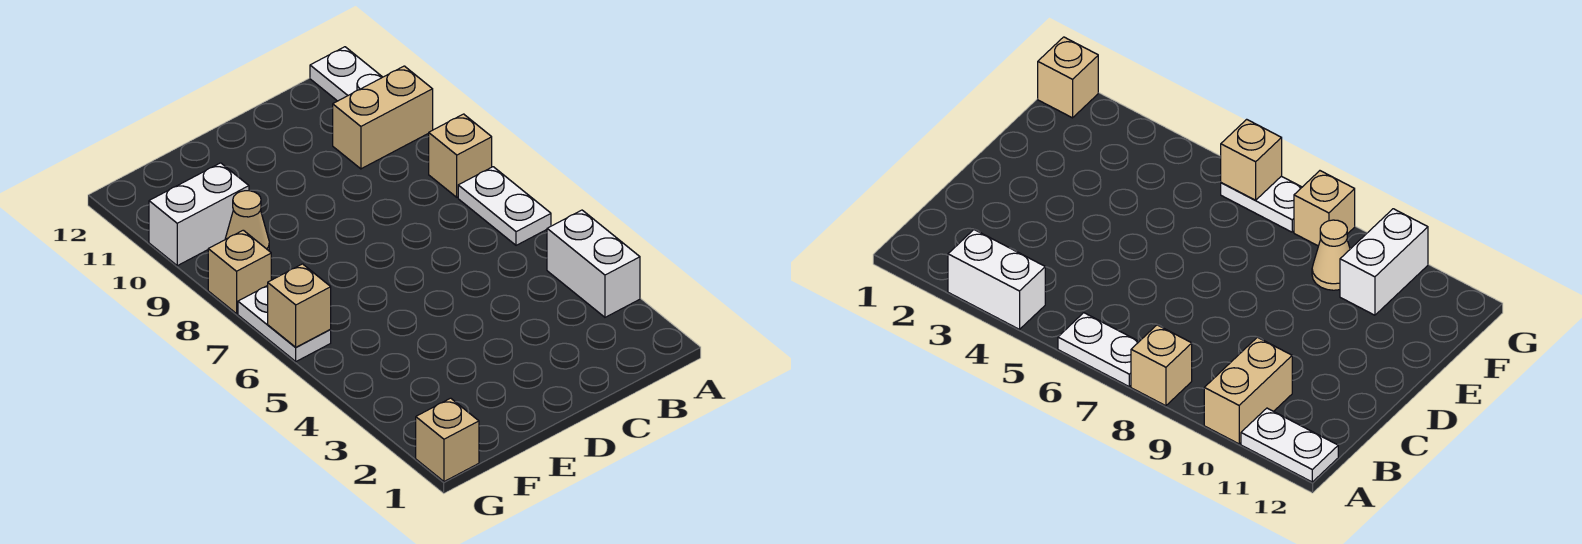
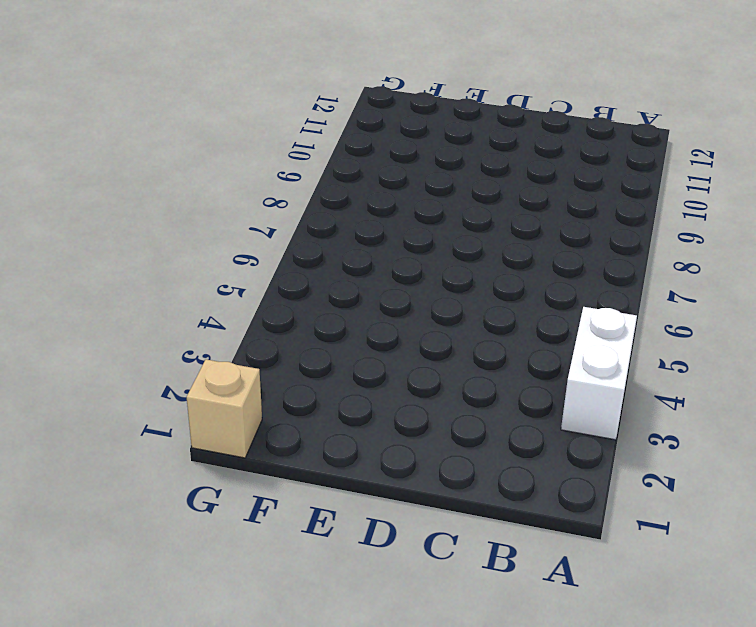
none -> white 1x2 plate [458,167,551,245]
none -> tan 1x1 brick [429,114,492,197]

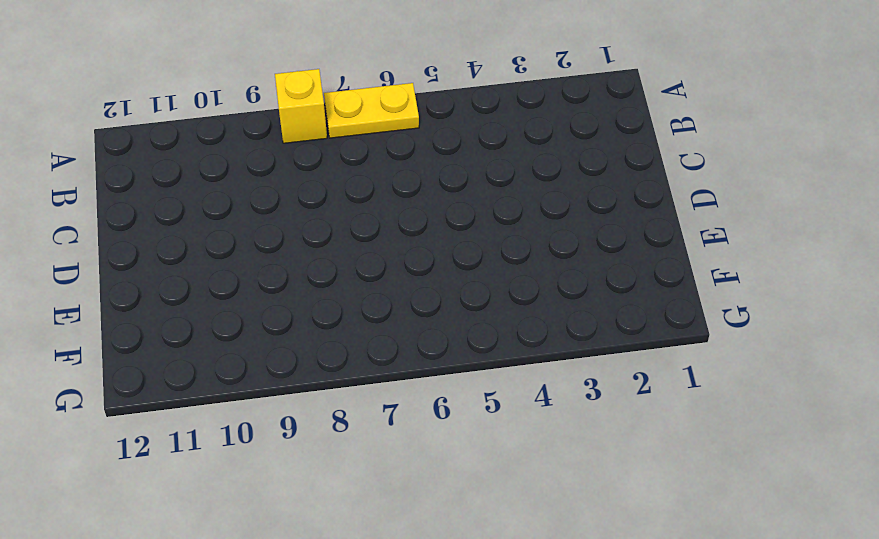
yellow 1x2 plate [324,83,419,138] -> white 1x2 plate [458,167,551,245]
yellow 1x1 brick [275,69,327,143] -> tan 1x1 brick [429,114,492,197]
none -> white 1x2 brick [547,210,640,317]
none -> tan 1x2 brick [333,66,433,169]

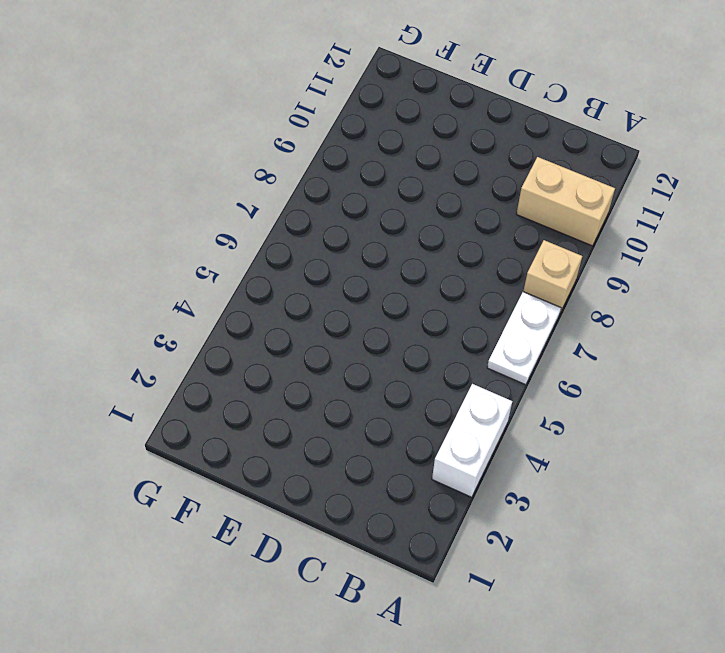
none -> white 1x2 plate [310,47,382,101]
none -> tan 1x1 cone [225,191,269,251]

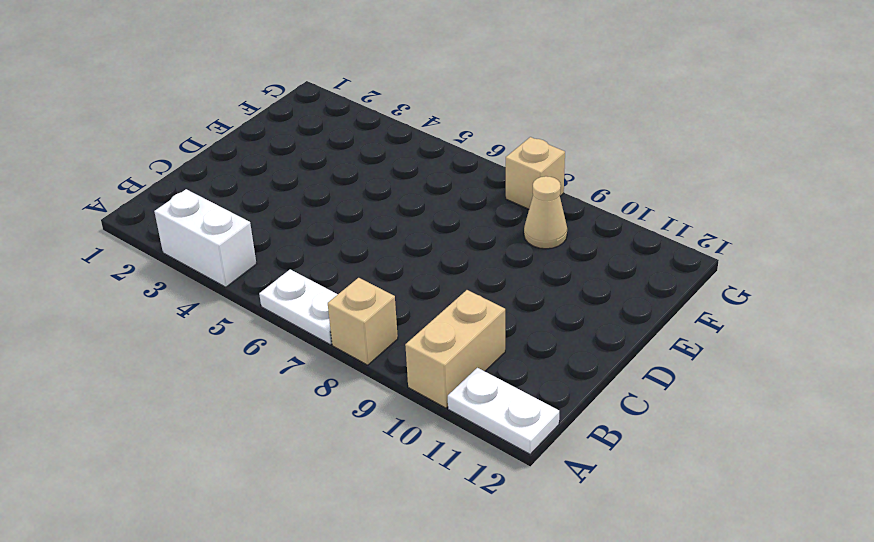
none -> white 1x2 brick [149,163,249,266]
none -> tan 1x1 brick [416,398,479,482]

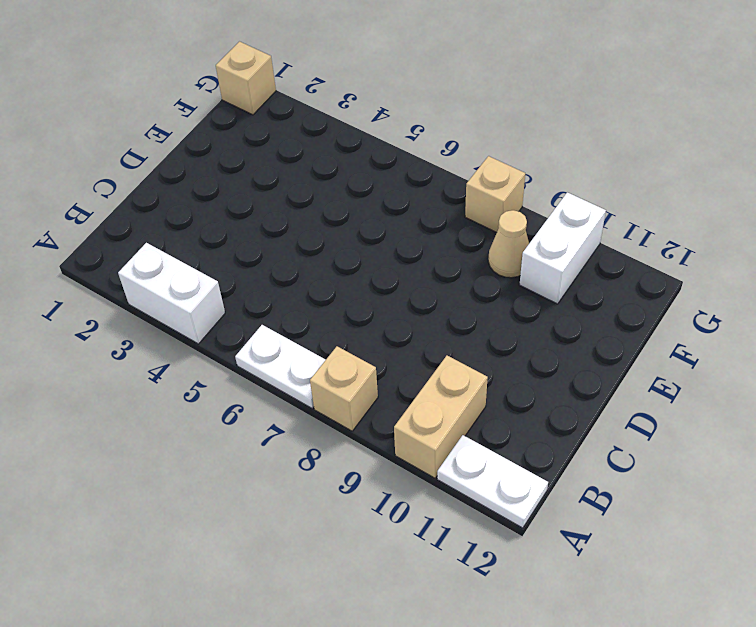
none -> white 1x2 plate [238,286,331,361]
none -> tan 1x1 brick [268,264,331,347]

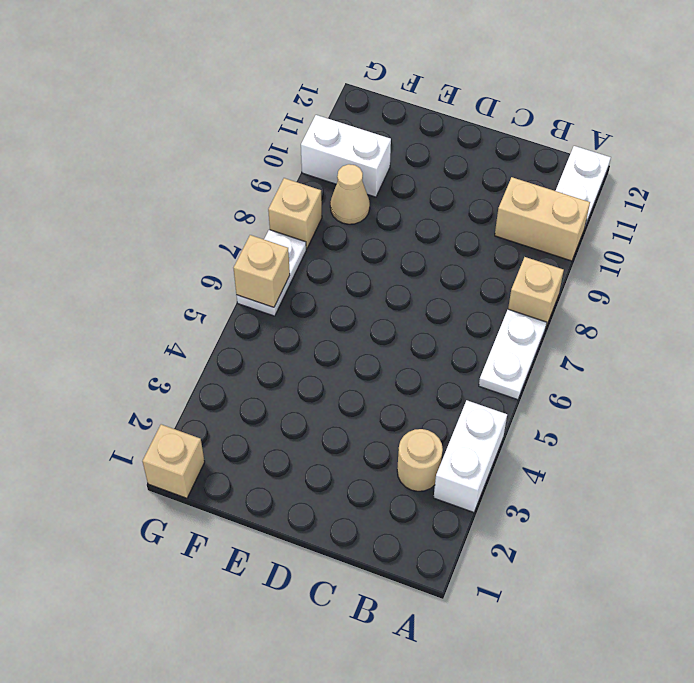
tan 1x1 round brick [397,429,443,491] -> none

